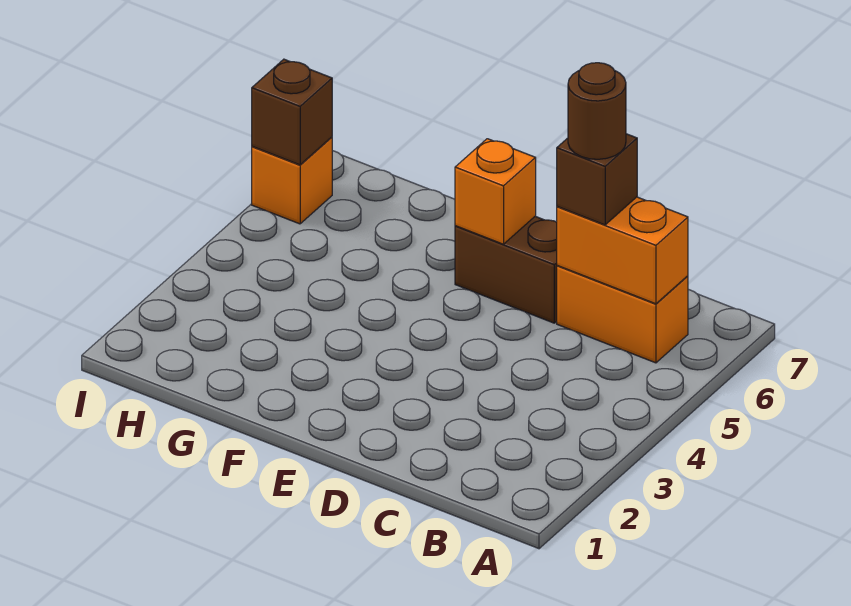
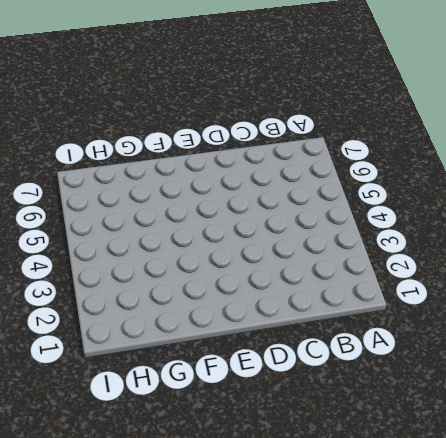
none -> orange 1x2 brick [557,265,688,363]
none -> brown 1x2 brick [455,216,557,323]

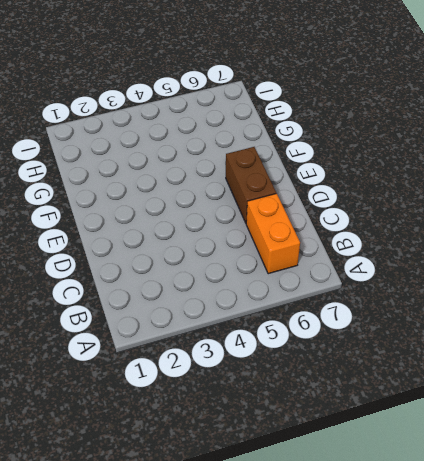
none -> orange 1x1 brick [252,137,332,224]
none -> orange 1x2 brick [557,197,688,304]

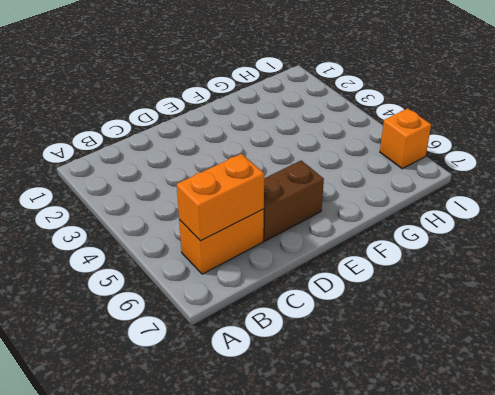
none -> orange 1x1 brick [455,139,536,244]
none -> brown 1x1 brick [252,59,332,165]

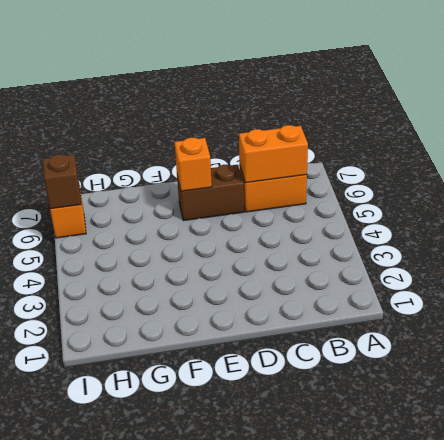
none -> brown 1x1 brick [557,134,637,225]
none -> brown 1x1 round brick [568,63,626,159]

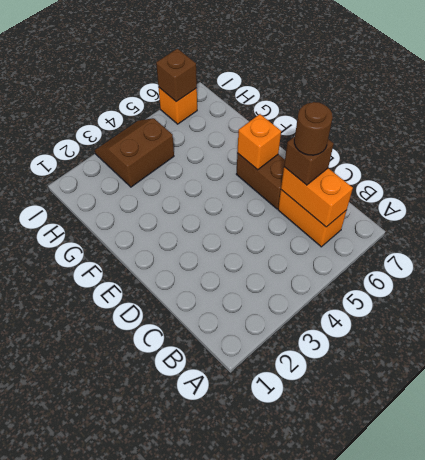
brown 2x2 slope [95,118,174,187] -> none

